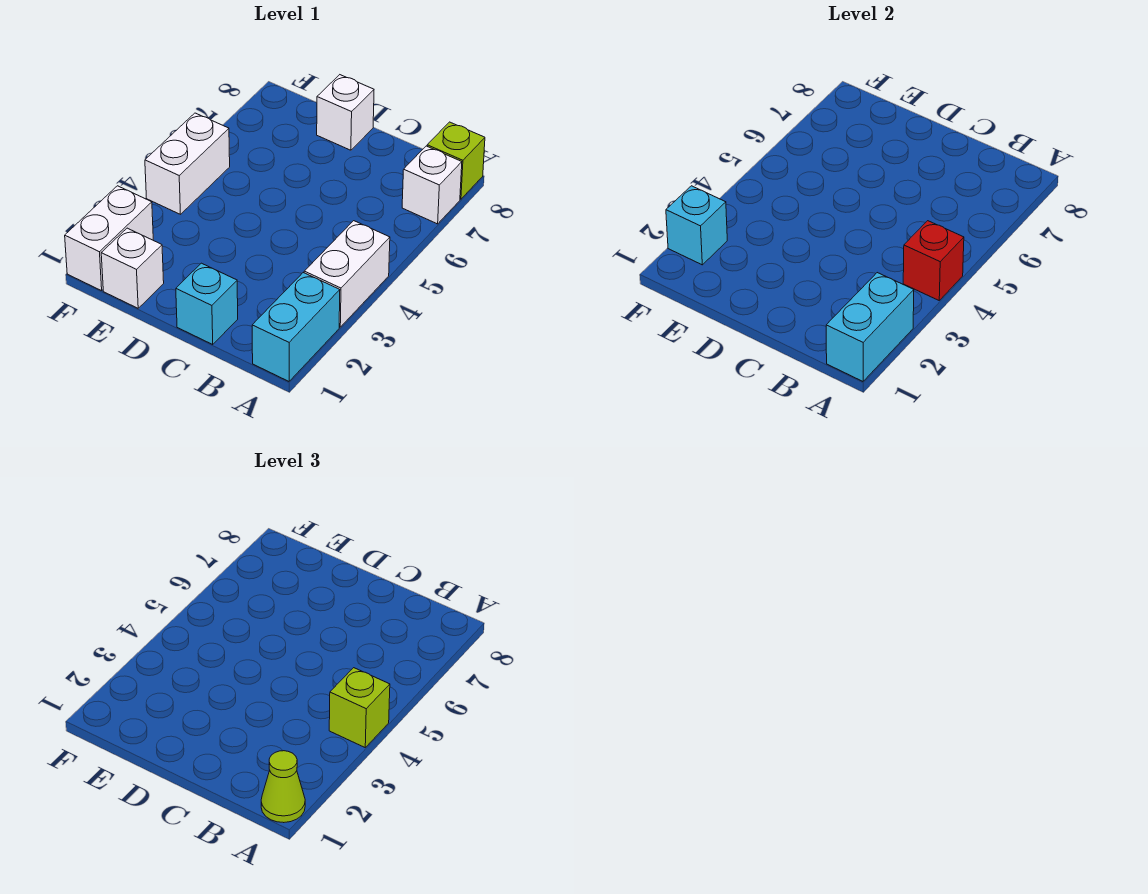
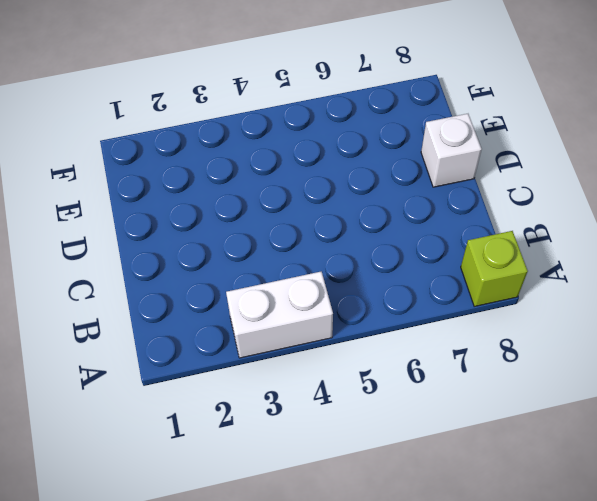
none -> cyan 1x2 brick [252,273,340,381]
none -> white 1x1 brick [402,146,462,224]
none -> cyan 1x1 brick [176,263,238,345]

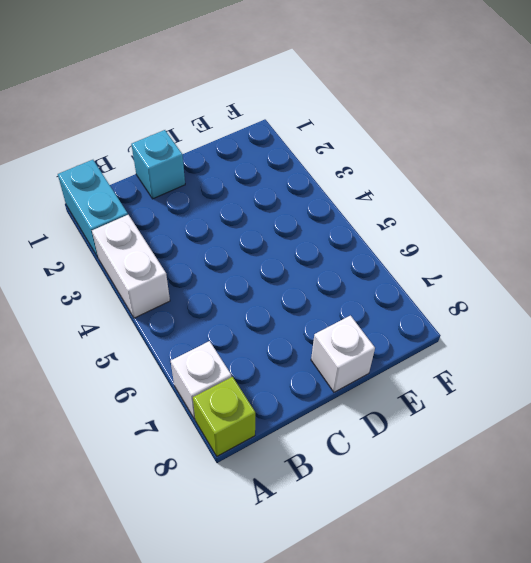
none -> white 1x1 brick [101,228,164,308]
none -> white 1x2 brick [65,186,153,291]
none -> white 1x2 brick [145,113,230,214]

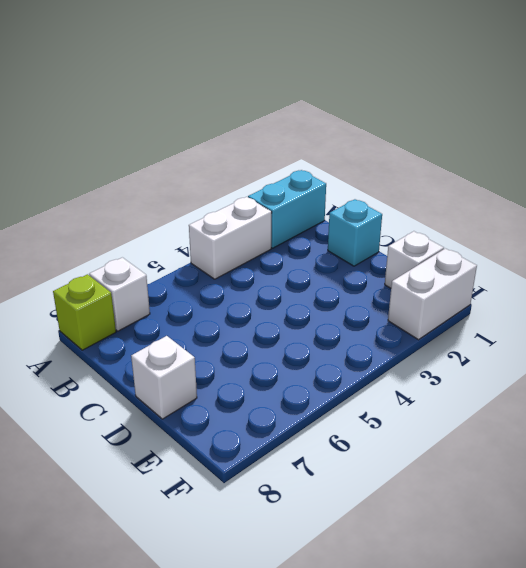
none -> white 1x2 brick [145,113,230,214]
none -> cyan 1x2 brick [826,273,914,381]
none -> red 1x1 brick [903,221,964,300]

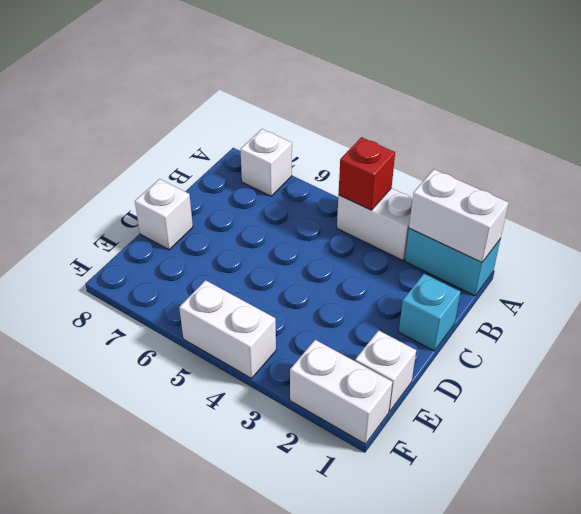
white 1x2 brick [409,169,509,263] -> cyan 1x2 brick [826,273,914,381]
none -> lime 1x1 brick [427,122,485,199]
none -> cyan 1x1 brick [666,186,727,265]
none -> lime 1x1 cone [261,751,305,823]

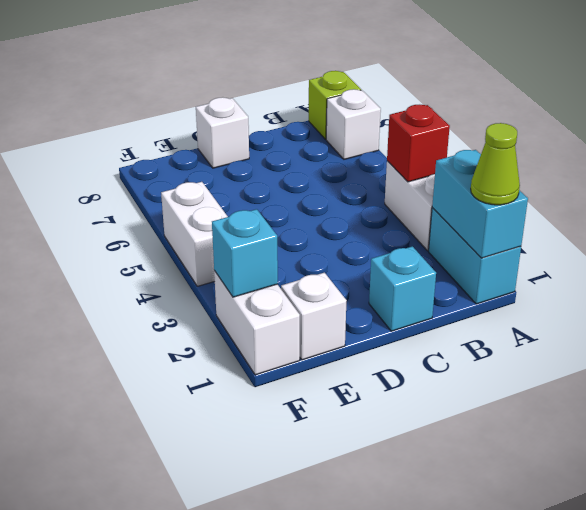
none -> lime 1x1 brick [329,668,390,747]

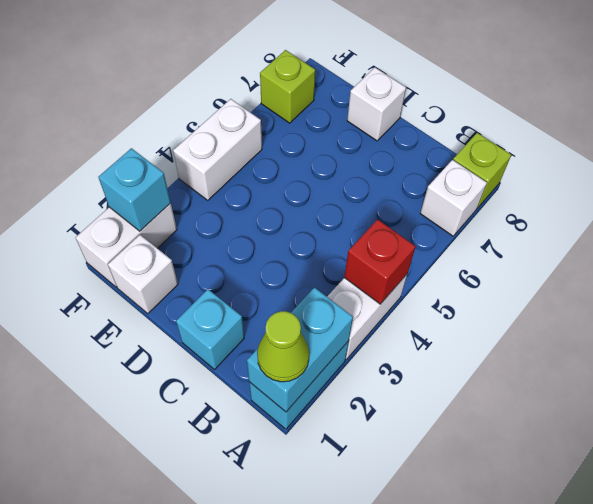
lime 1x1 brick [260,50,315,123] -> lime 1x1 brick moved to [329,668,390,747]

